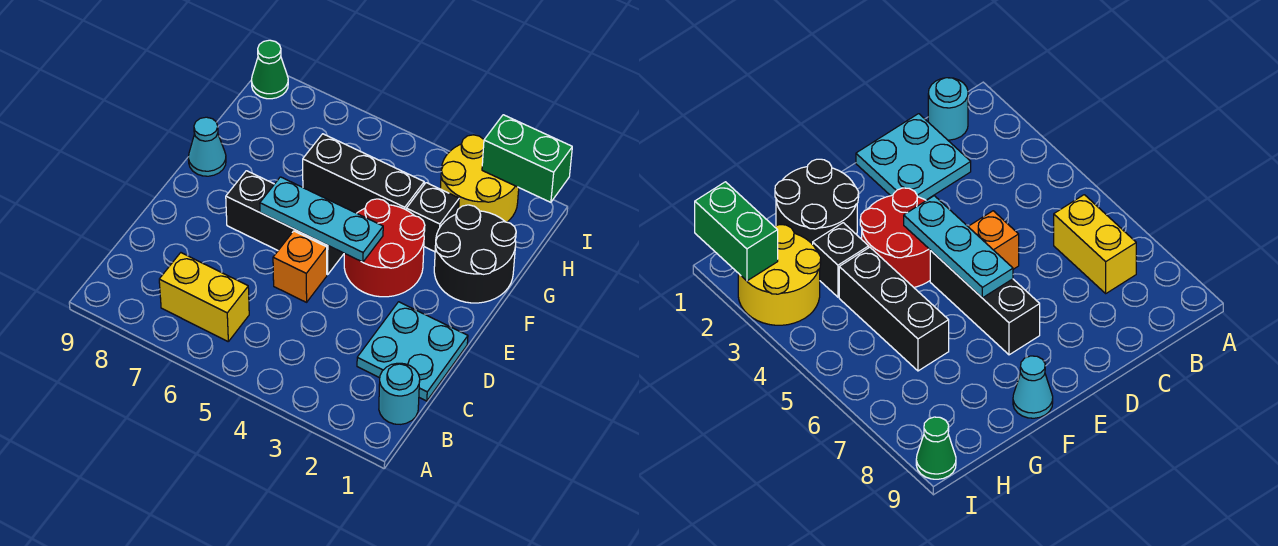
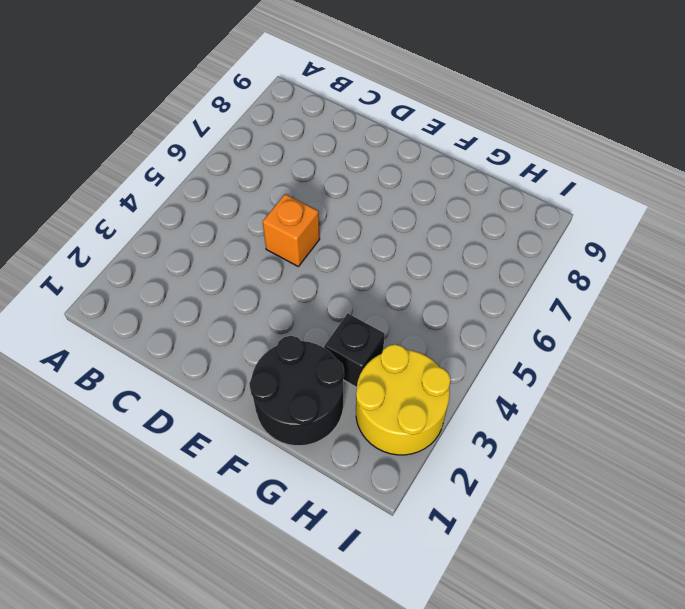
none -> cyan 1x1 round brick [379,363,420,424]
none -> yellow 1x2 brick [159,253,249,341]
none -> cyan 2x2 plate [357,302,468,401]

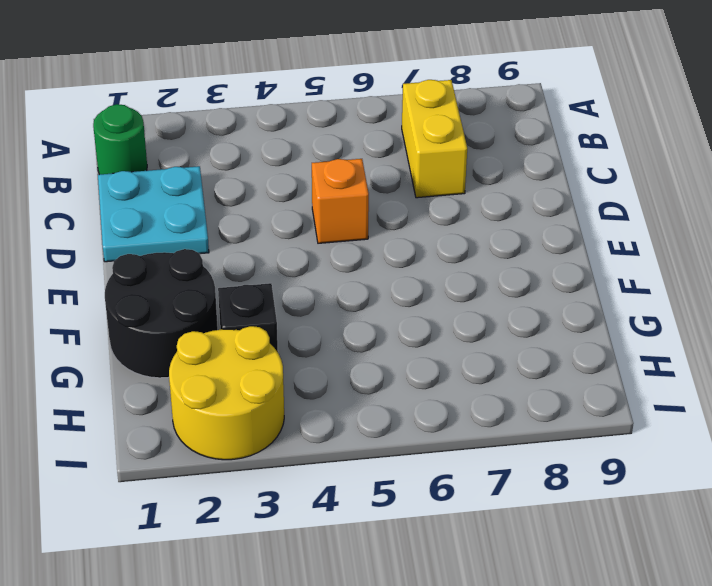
green 1x1 round brick [93,104,147,175] -> cyan 1x1 round brick [379,363,420,424]
yellow 1x2 brick [402,80,467,198] -> yellow 1x2 brick turned to [159,253,249,341]
none -> red 2x2 round brick [344,199,425,297]
none -> black 1x3 brick [226,171,344,275]
none -> cyan 1x1 cone [188,117,226,176]

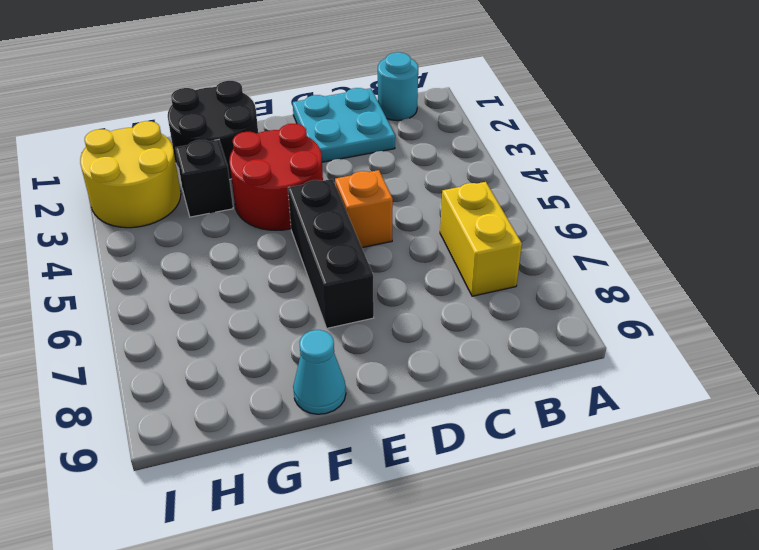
none -> black 1x3 brick [303,134,424,213]
none -> green 1x1 cone [251,40,288,99]
none -> cyan 1x3 plate [260,177,383,262]

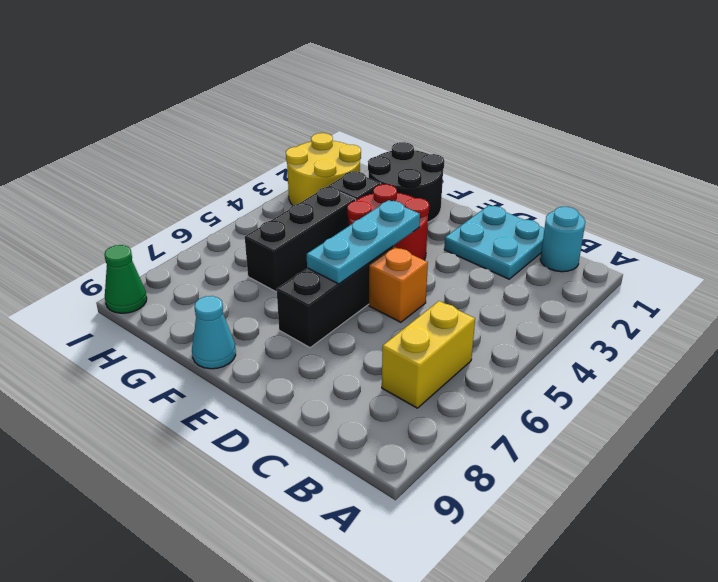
none -> green 1x2 brick [482,115,572,202]

